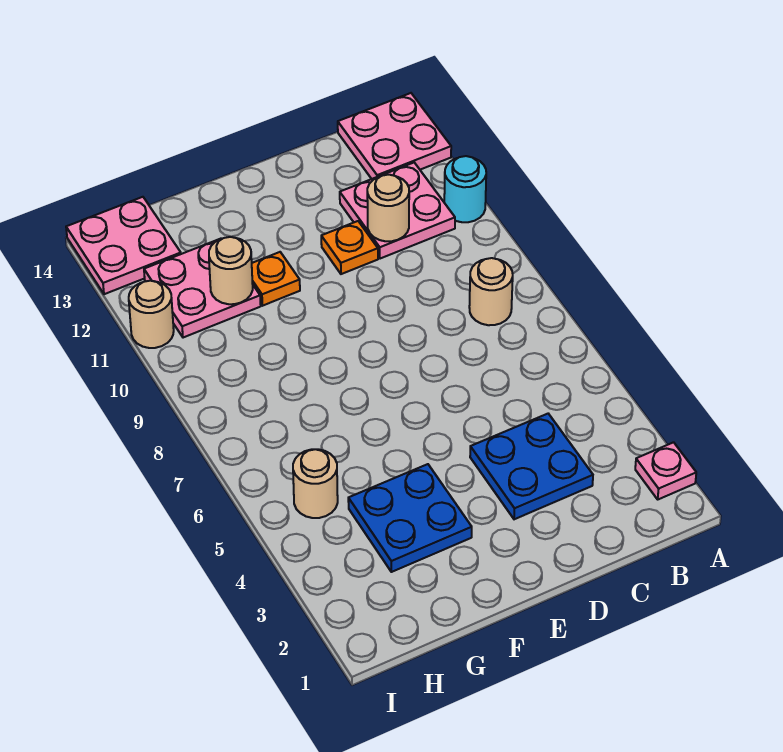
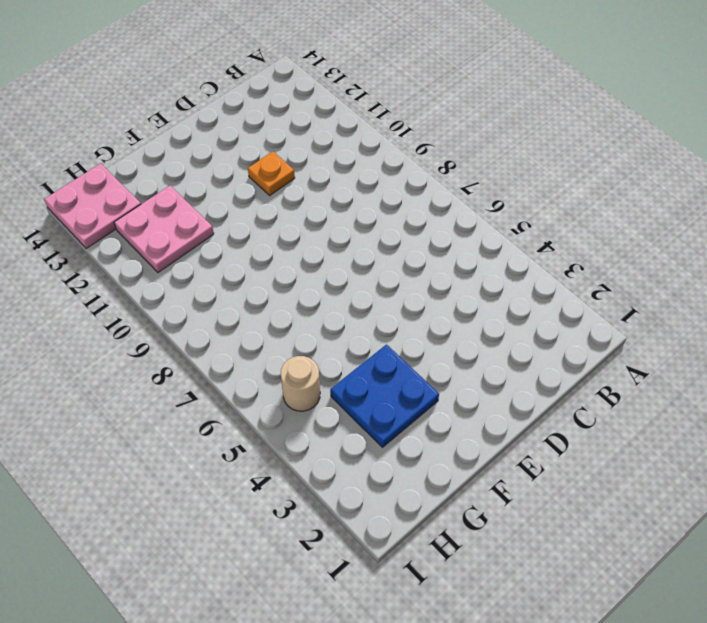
none -> pink 1x1 plate [635,442,696,499]
none -> cyan 1x1 round brick [444,156,486,222]
none -> pink 2x2 plate [338,93,451,179]

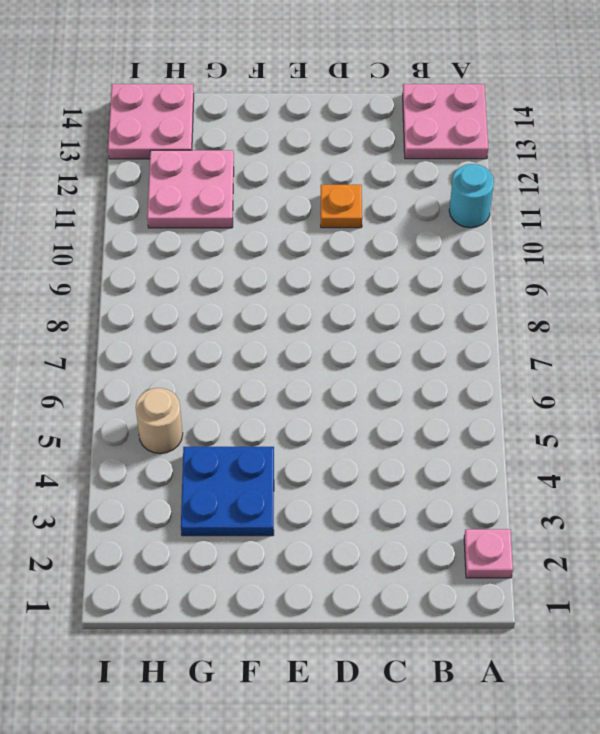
none -> tan 1x1 round brick [469,258,513,325]
none -> pink 2x2 plate [340,163,455,259]
none -> blue 2x2 plate [470,414,593,519]

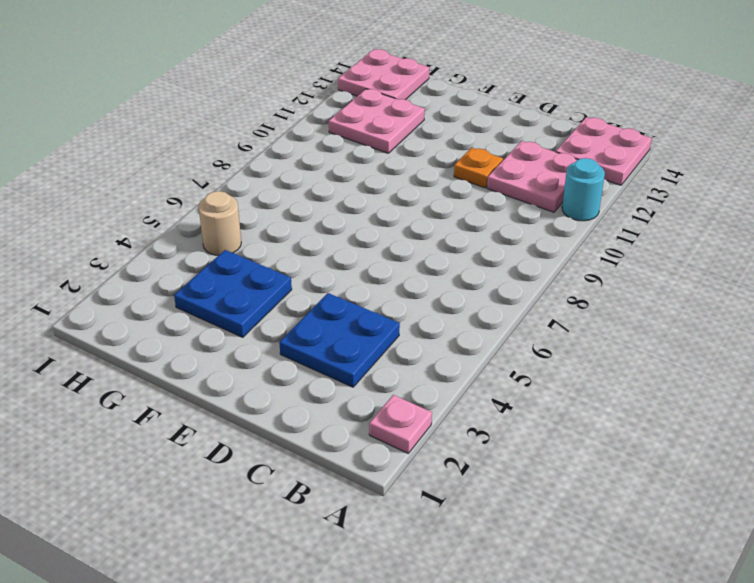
none -> tan 1x1 round brick [469,258,513,325]
none -> orange 1x1 plate [252,252,300,306]
none -> tan 1x1 round brick [129,281,174,348]

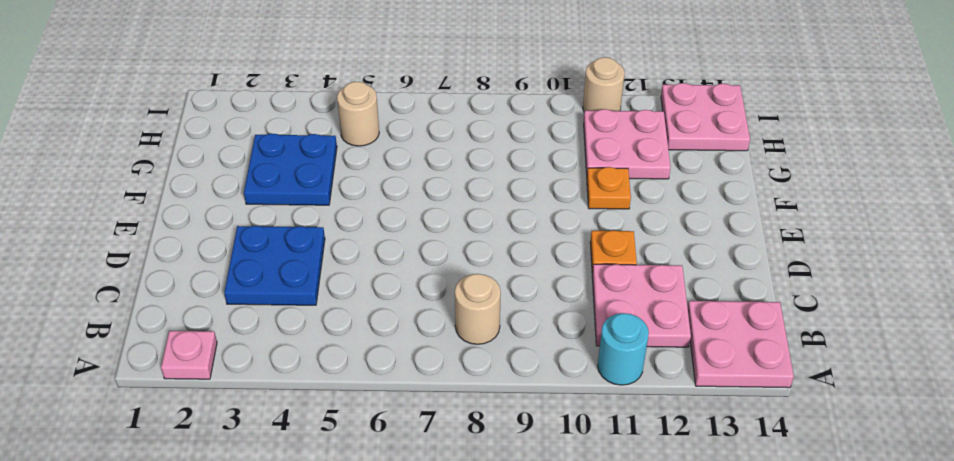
none -> tan 1x1 round brick [367,175,409,241]
none -> tan 1x1 round brick [209,237,253,304]

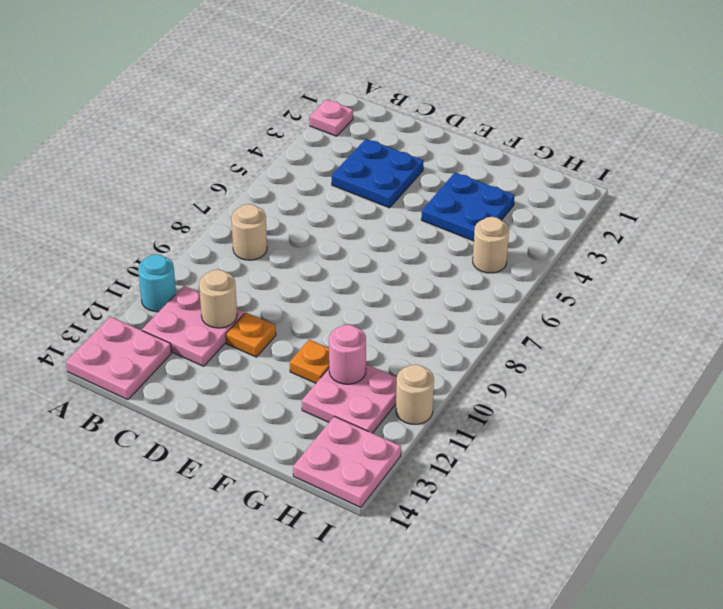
pink 1x1 round brick [329,325,366,384] -> tan 1x1 round brick [209,237,253,304]

